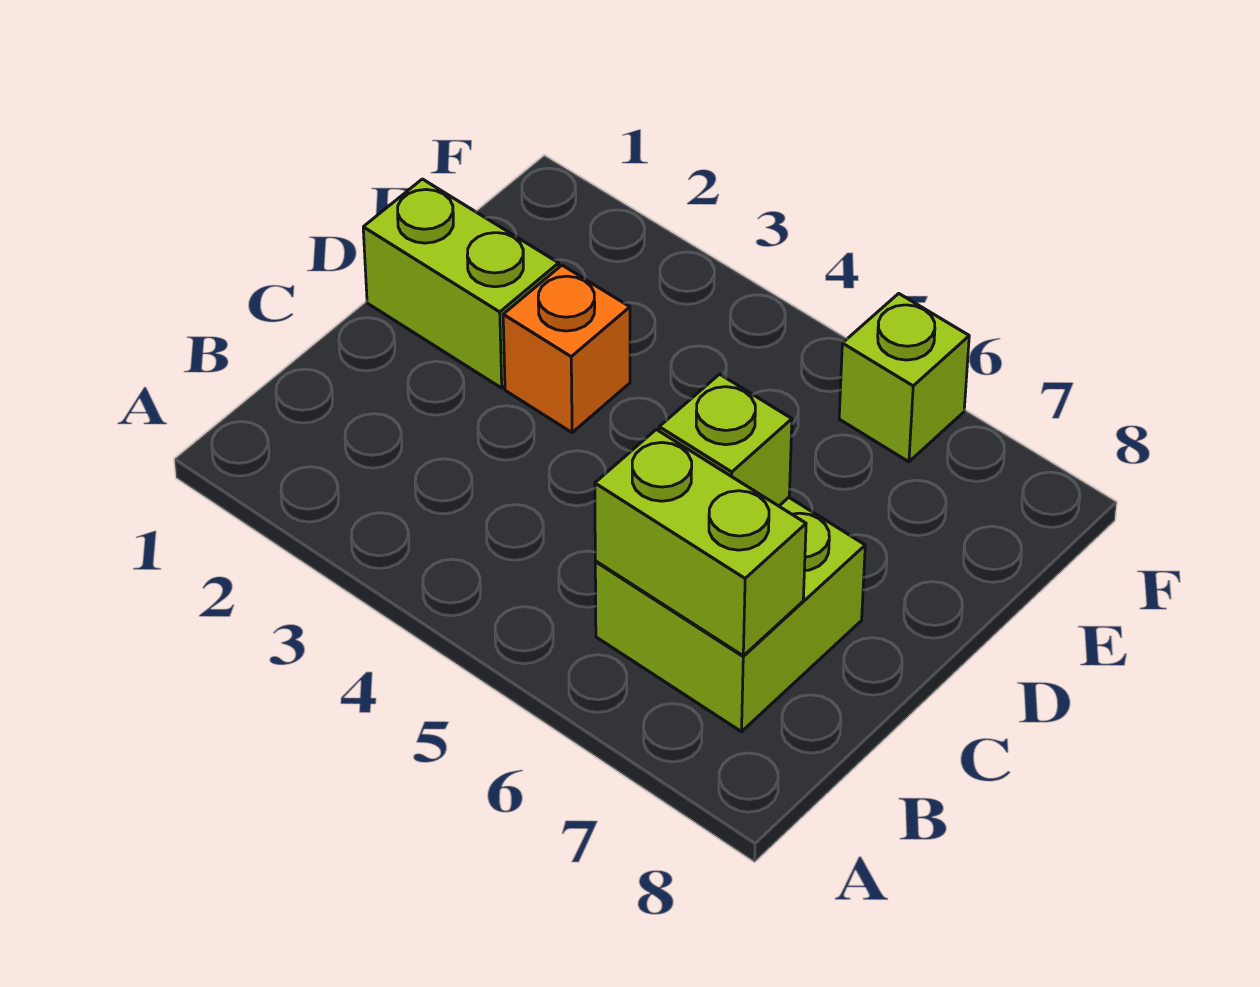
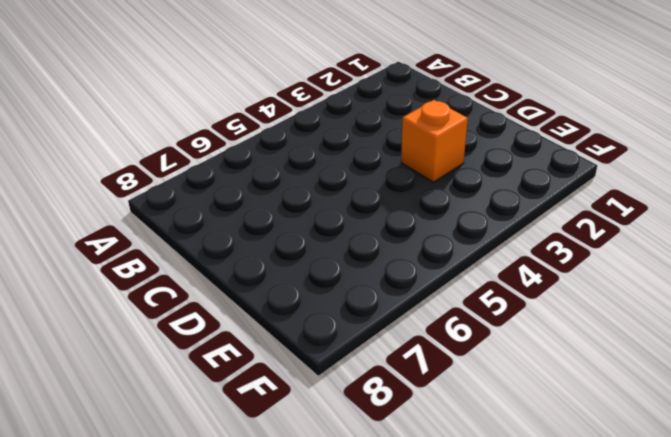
none -> lime 2x2 brick [595,498,865,732]
none -> lime 1x2 brick [363,179,559,388]

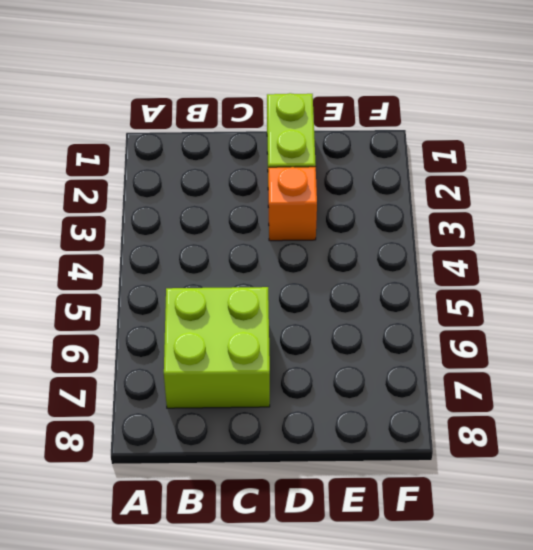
none -> lime 1x1 brick [839,294,969,462]
none -> lime 1x2 brick [595,430,806,656]

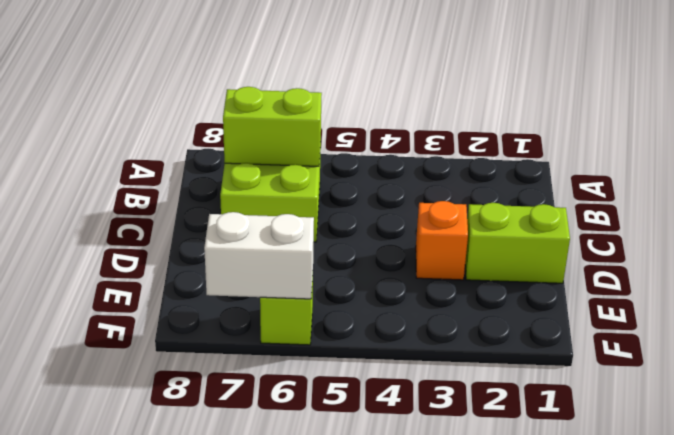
white 1x2 brick [204,212,314,299] -> none
none -> lime 1x1 brick [659,374,792,506]

